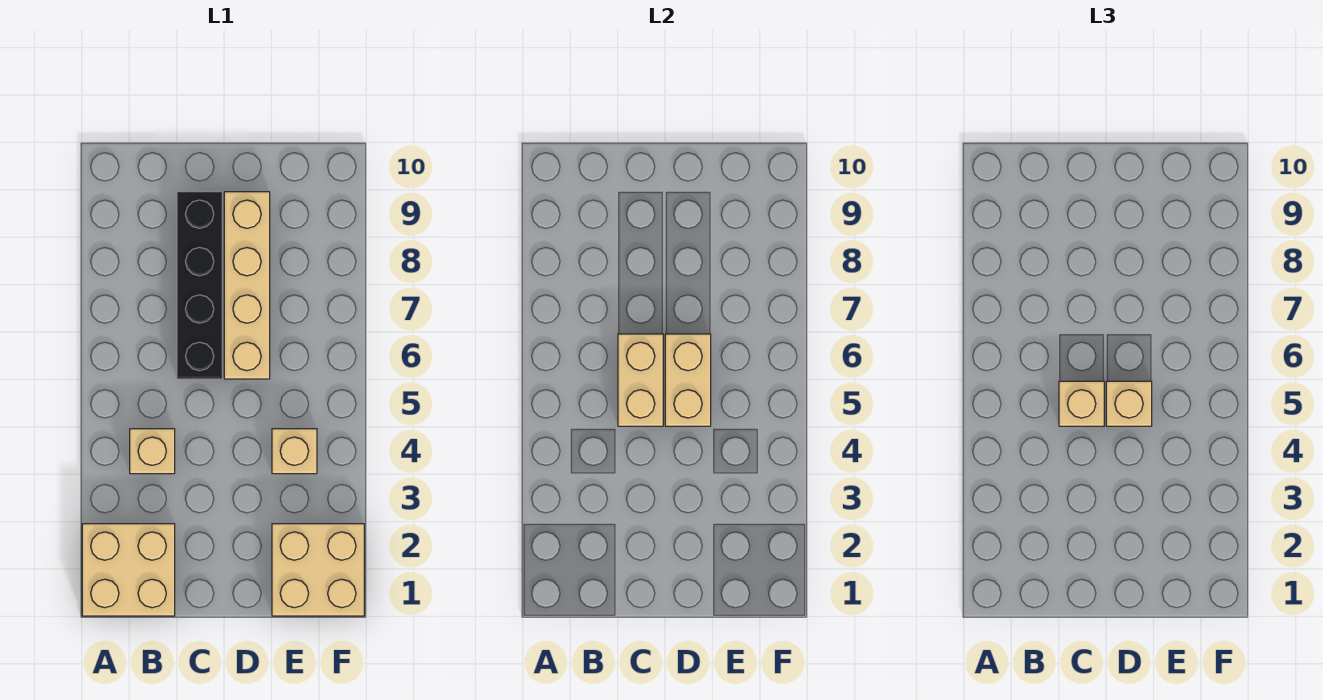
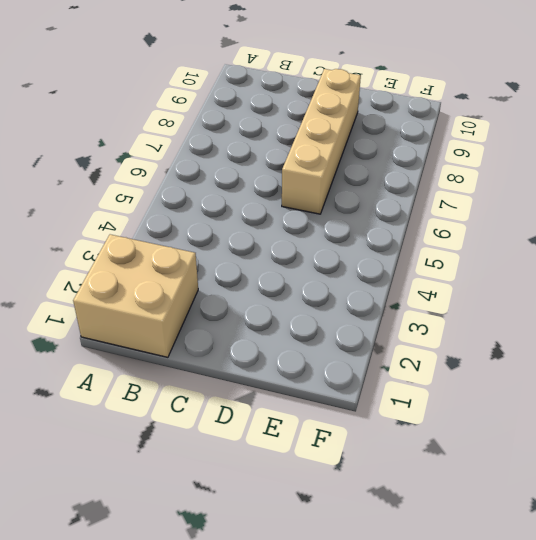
none -> tan 1x1 brick [130,429,175,474]
none -> black 1x4 brick [177,192,222,379]

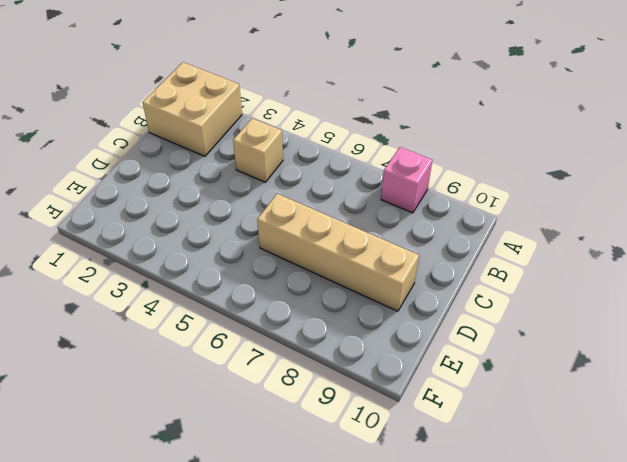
pink 1x1 brick [381,147,433,213] -> none
none -> black 1x4 brick [177,192,222,379]
none -> tan 2x2 brick [272,524,364,616]

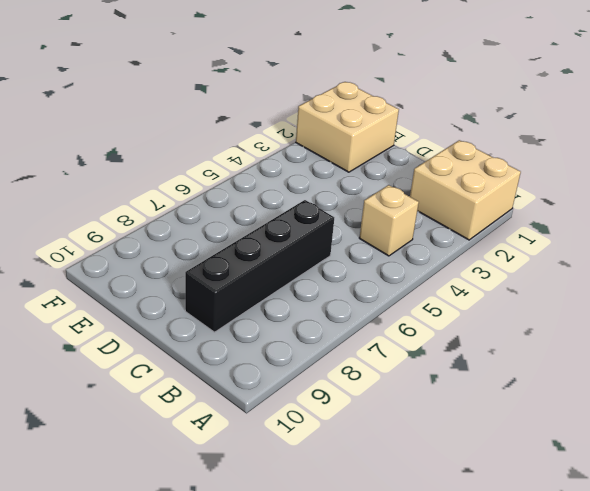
none -> tan 1x4 brick [224,192,270,379]
none -> tan 1x1 brick [272,429,317,474]

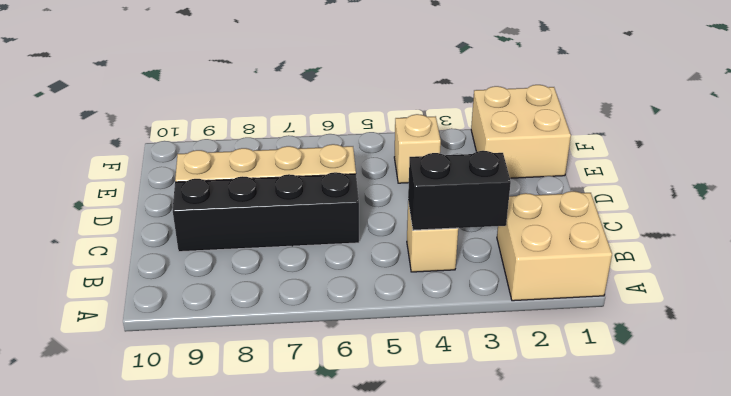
black 1x2 brick [408,151,511,230] -> none
none -> tan 1x2 brick [618,334,663,426]
none -> tan 1x2 brick [665,334,711,426]

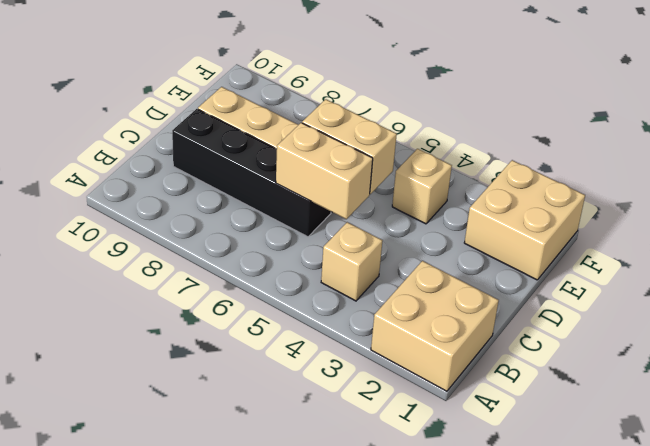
none -> tan 1x1 brick [1059,381,1104,426]
none -> tan 1x1 brick [1106,381,1152,426]

